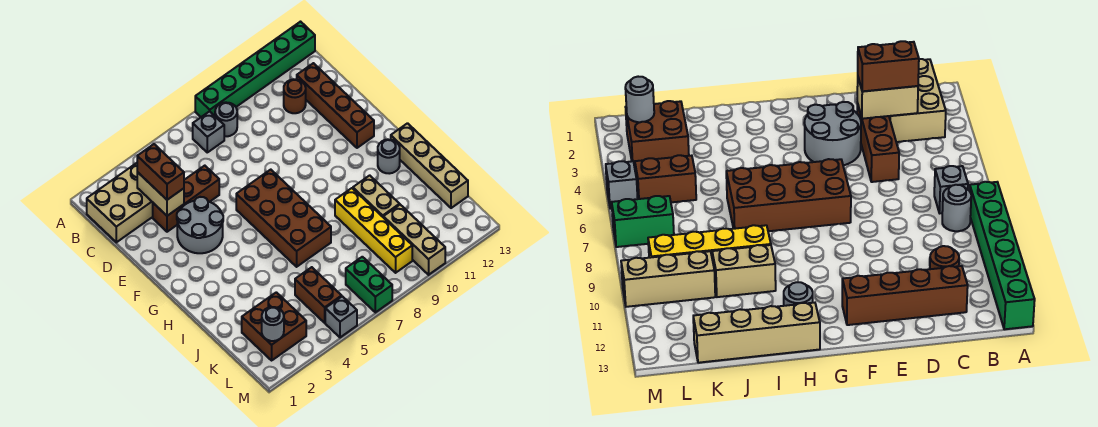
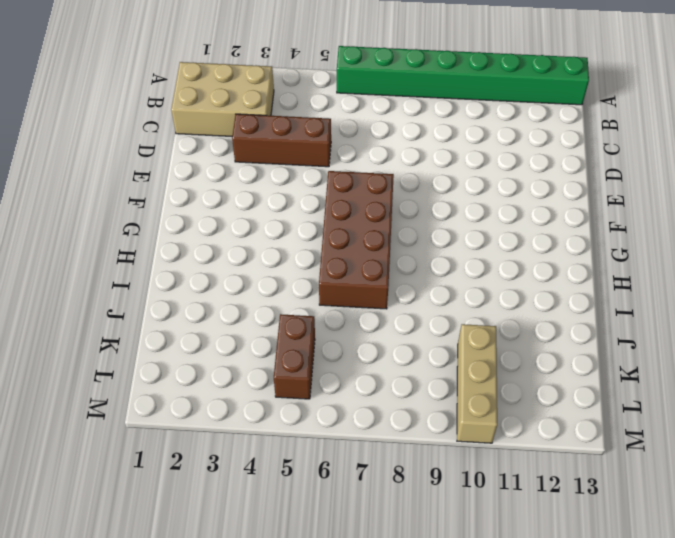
green 1x8 brick [337,46,589,105] -> green 1x6 brick [195,22,315,117]
none -> grey 1x1 brick [193,111,224,152]
none -> grey 1x1 round brick [215,102,237,136]
none -> brown 1x1 round brick [284,79,306,113]

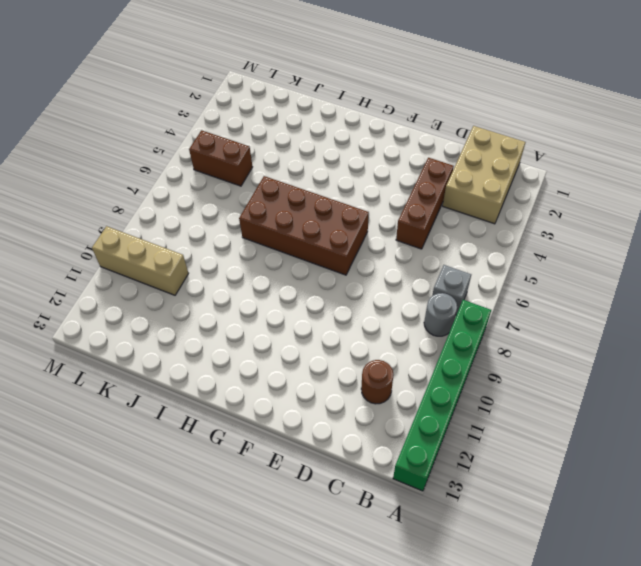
none -> brown 1x4 brick [297,63,374,148]
none -> grey 2x2 round brick [177,197,223,253]
none -> grey 1x1 round brick [378,139,400,174]

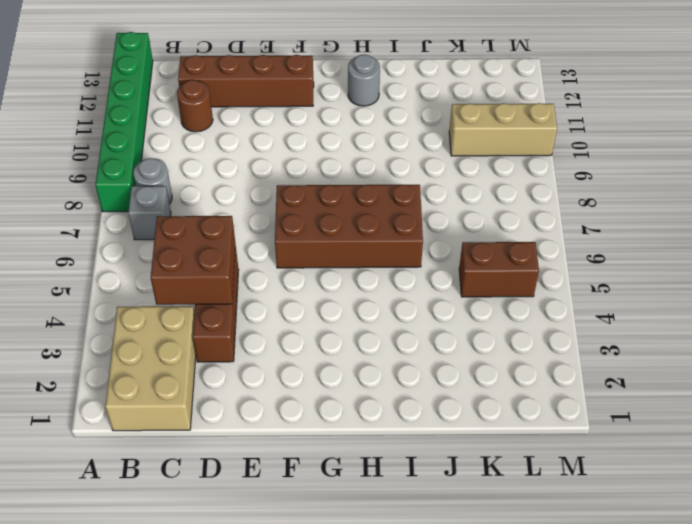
brown 2x2 brick [151,216,235,305] -> brown 2x2 brick moved to [242,292,306,360]
none -> grey 2x2 round brick [177,197,223,253]
none -> tan 1x4 brick [391,123,468,208]
none -> yellow 1x4 brick [335,188,412,273]

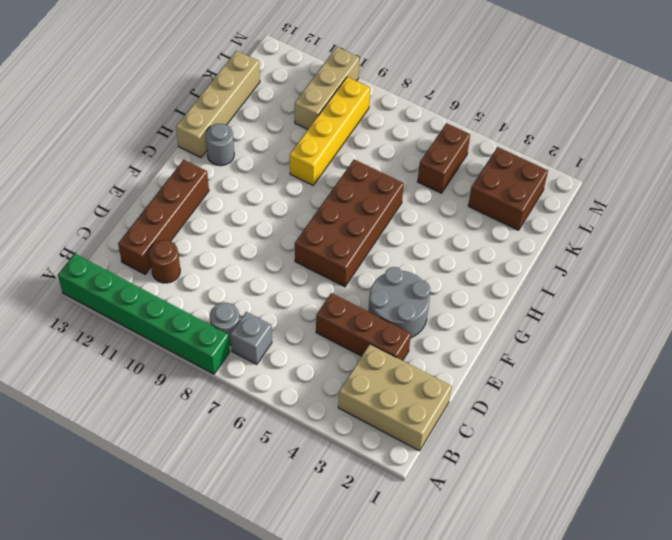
none -> tan 1x2 brick [353,175,400,217]
none -> green 1x2 brick [346,257,392,312]
none -> grey 1x1 brick [325,296,357,337]

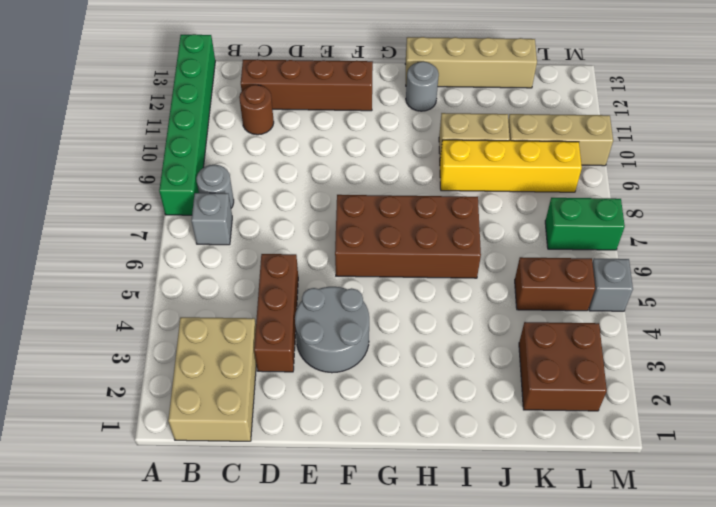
none -> tan 1x2 brick [137,172,184,216]
none -> grey 1x1 round brick [262,307,284,341]
none -> brown 1x2 brick [137,144,184,200]

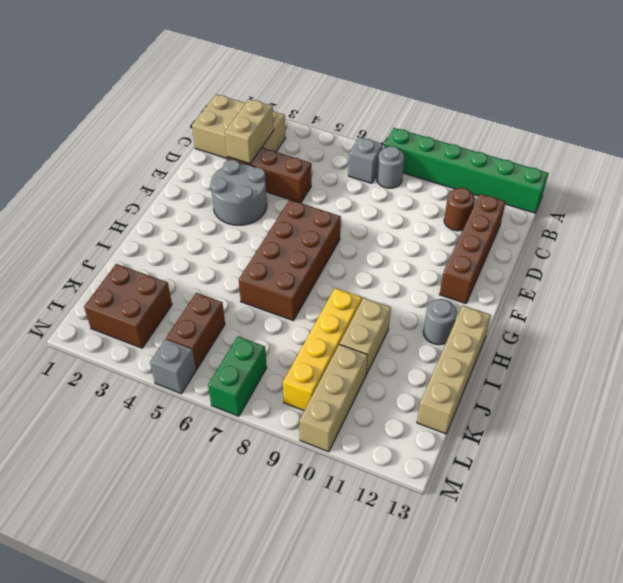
none -> grey 1x1 round brick [262,307,284,341]
none -> brown 1x2 brick [137,144,184,200]

